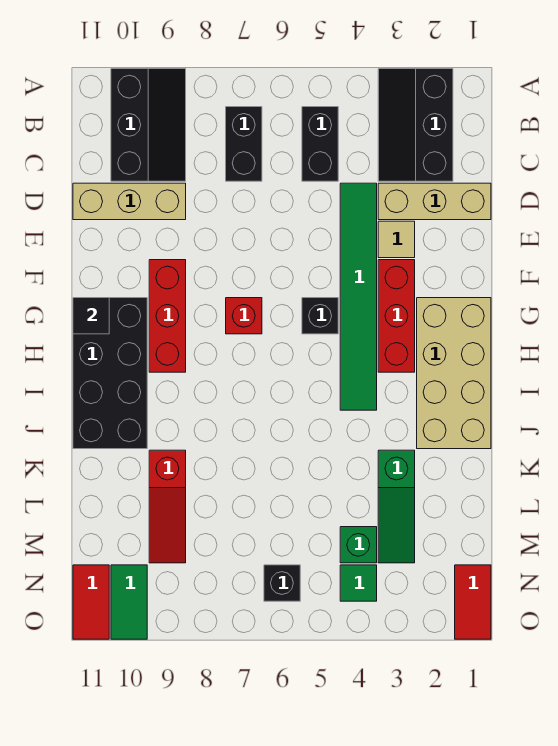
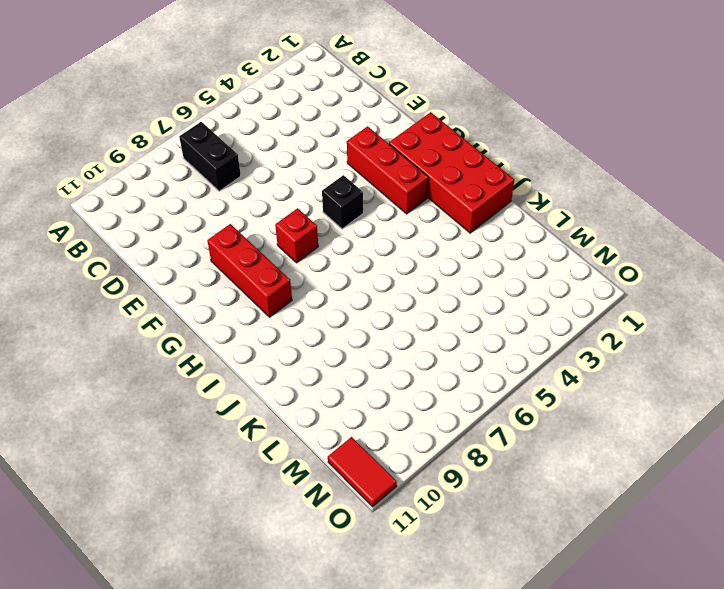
red 2x4 brick [389,112,514,233] -> tan 2x4 brick [417,298,491,449]
none -> black 2x3 slope [378,69,453,181]
none -> black 2x3 slope [111,69,186,181]
none -> black 1x2 brick [302,107,338,181]

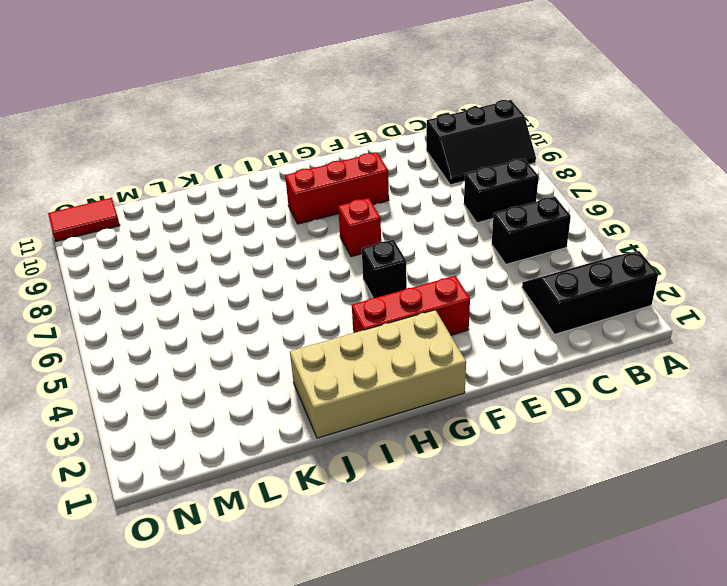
none -> tan 1x3 brick [378,183,491,220]
none -> green 1x6 tile [340,183,377,410]
none -> tan 1x3 brick [73,183,186,220]

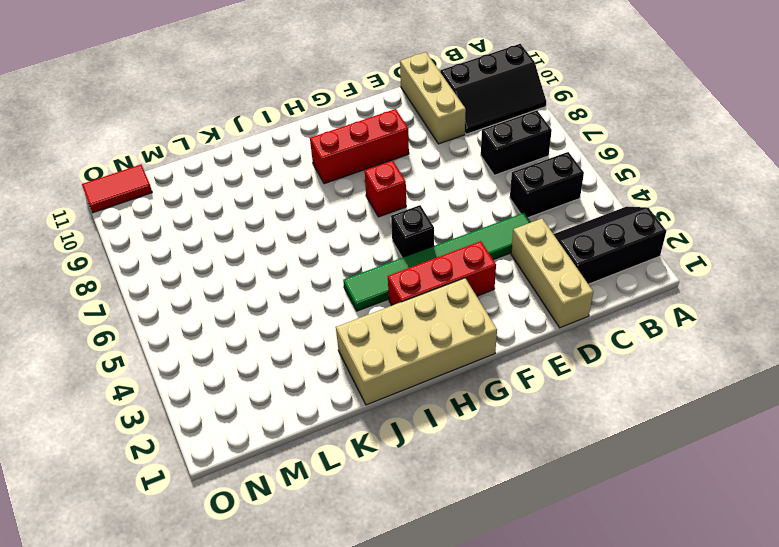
none -> tan 1x1 tile [378,221,415,258]
none -> black 2x4 brick [73,298,147,449]
none -> green 1x3 slope [378,450,415,563]

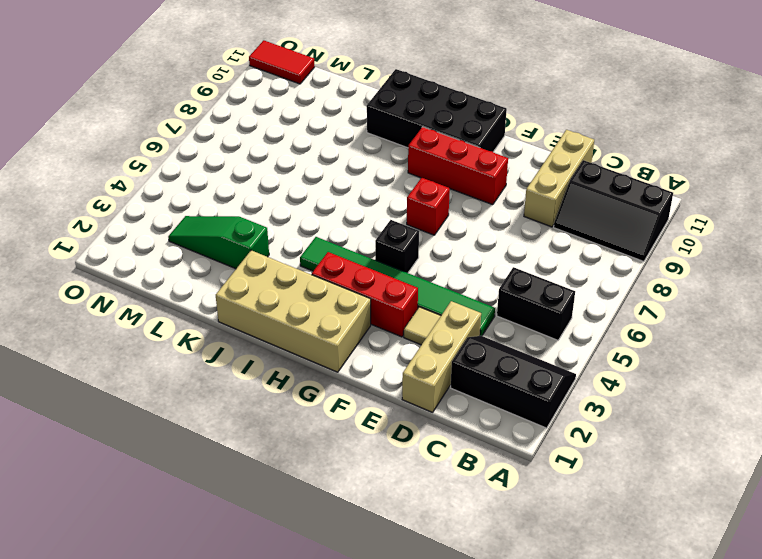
none -> black 1x2 brick [226,107,262,181]
none -> red 1x3 slope [149,450,186,563]
none -> green 1x1 brick [340,527,377,563]

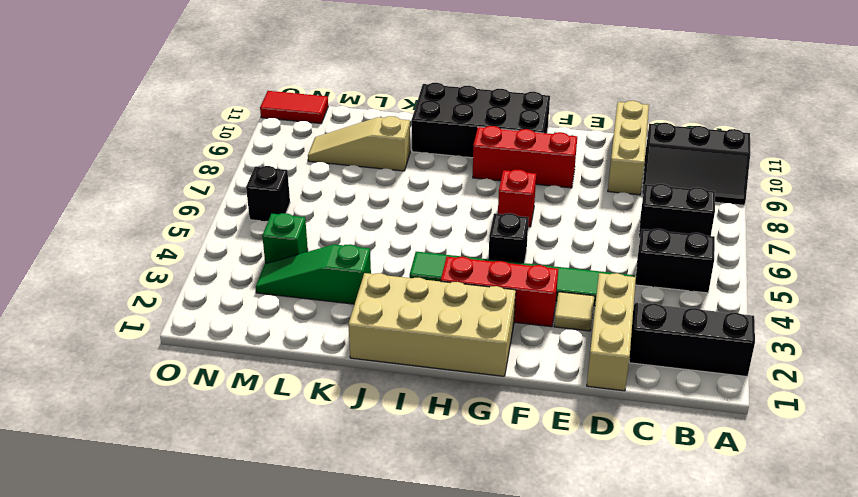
tan 1x3 slope [308,116,410,171] -> red 1x3 slope [149,450,186,563]
none -> red 1x2 tile [455,565,491,639]
none -> green 1x1 tile [340,565,377,601]
none -> green 1x2 tile [111,565,147,639]

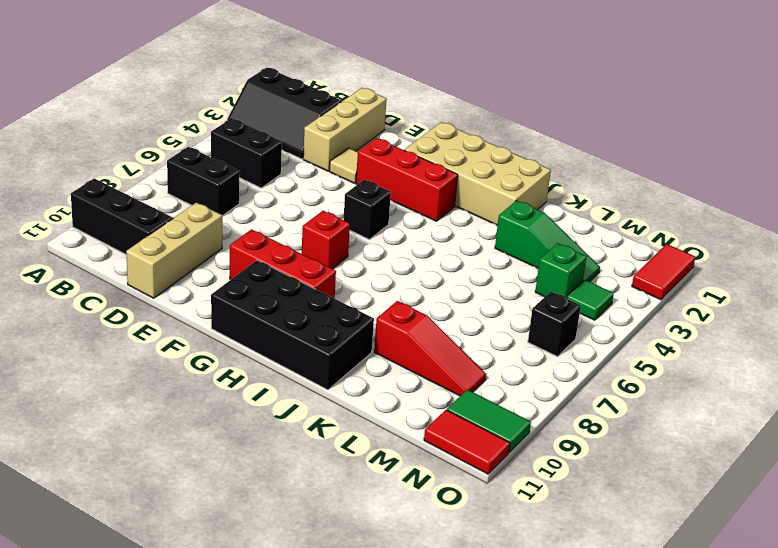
red 1x2 tile [632,244,695,300] -> red 1x2 tile turned to [455,565,491,639]
none -> green 1x6 tile [340,183,377,410]
none -> black 1x1 tile [73,298,109,334]

